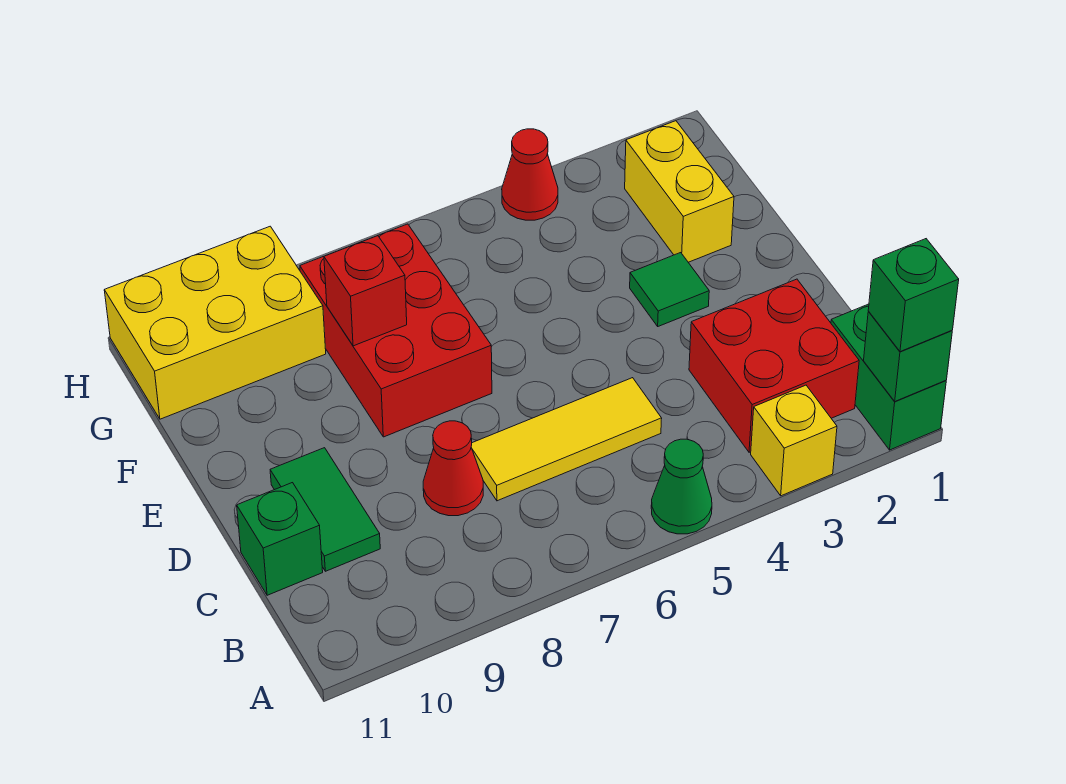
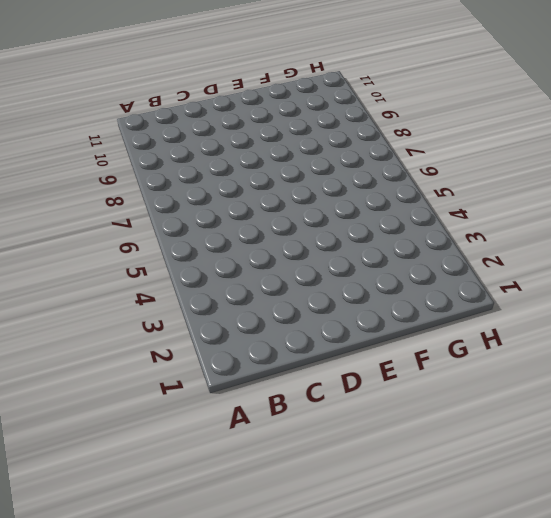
none -> green 1x2 brick [831,304,946,450]
none -> yellow 1x1 brick [751,385,837,496]
none -> green 1x1 cone [651,439,712,534]

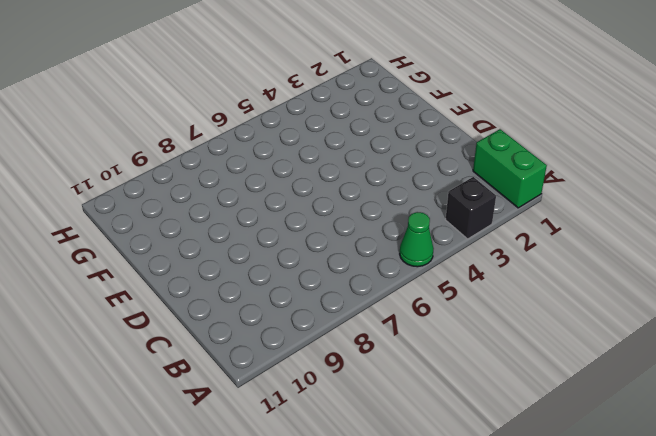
black 1x1 brick [445,177,496,239] -> yellow 1x1 brick [751,385,837,496]
none -> red 2x2 brick [689,279,859,452]
none -> yellow 1x3 tile [471,378,662,501]
none -> red 1x1 cone [423,421,483,516]

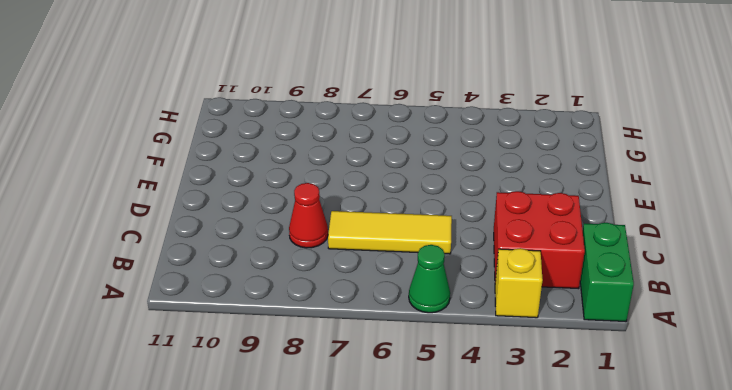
none -> green 1x2 tile [270,448,380,571]
none -> green 1x1 brick [237,483,323,595]
none -> green 1x1 tile [630,253,709,326]

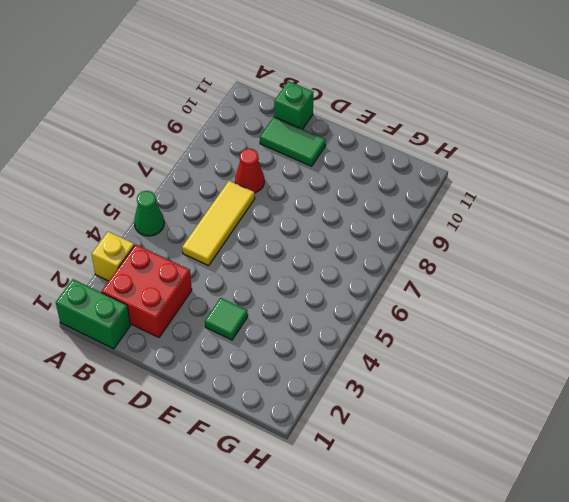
none -> red 2x3 brick [300,224,492,437]
none -> yellow 1x2 brick [625,121,734,262]
none -> yellow 2x3 brick [104,226,326,419]

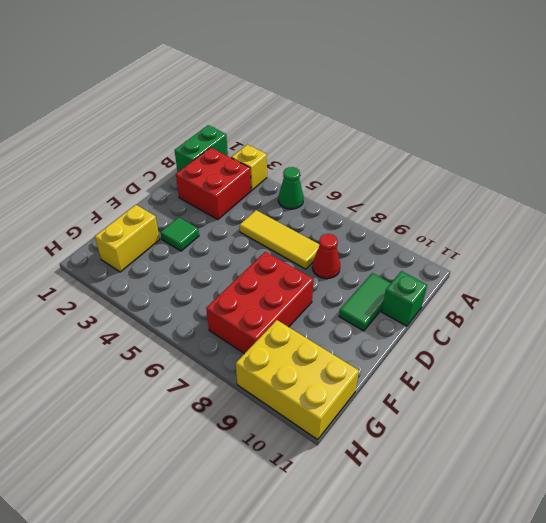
none -> red 1x1 cone [502,129,558,220]
none -> green 1x1 brick [864,312,952,401]
none -> red 1x1 brick [324,236,407,346]

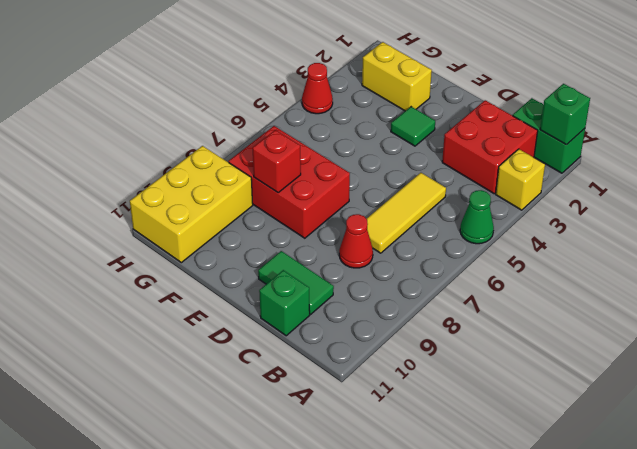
none -> green 1x1 brick [868,239,959,352]

